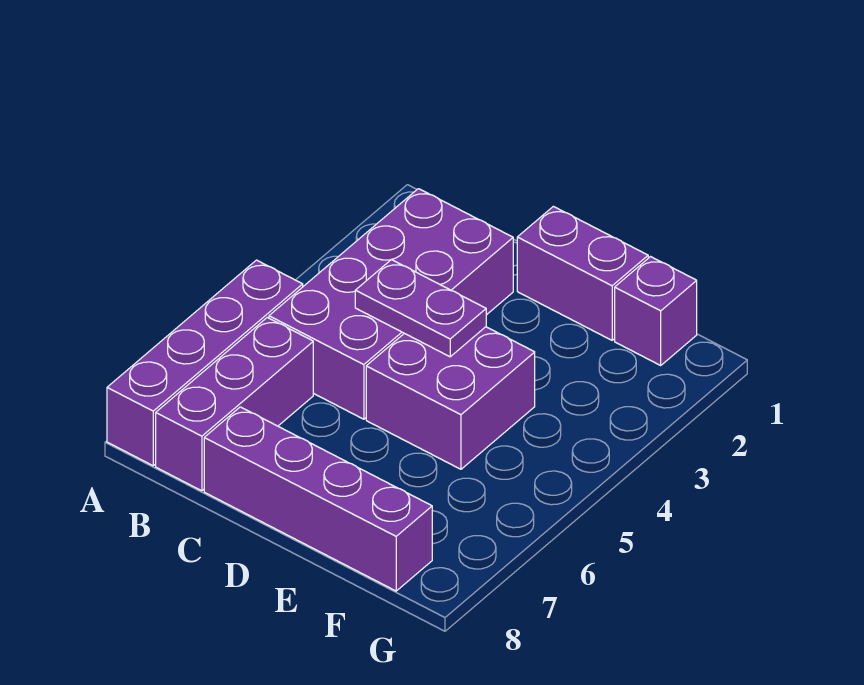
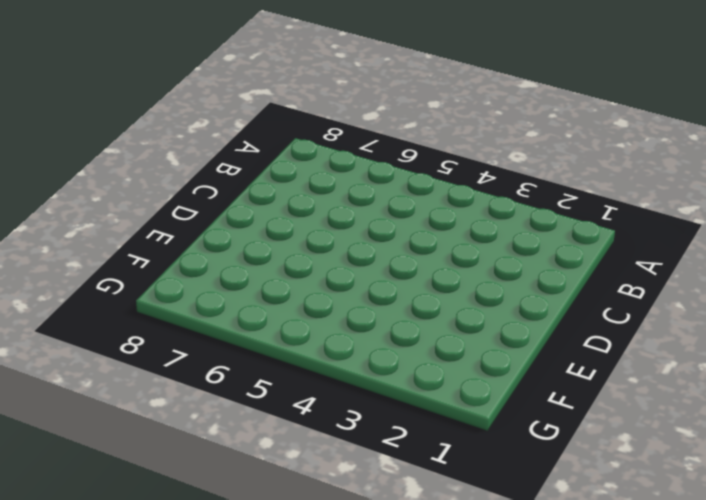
none -> purple 1x4 brick [107,260,303,466]
none -> purple 2x4 brick [269,189,513,419]

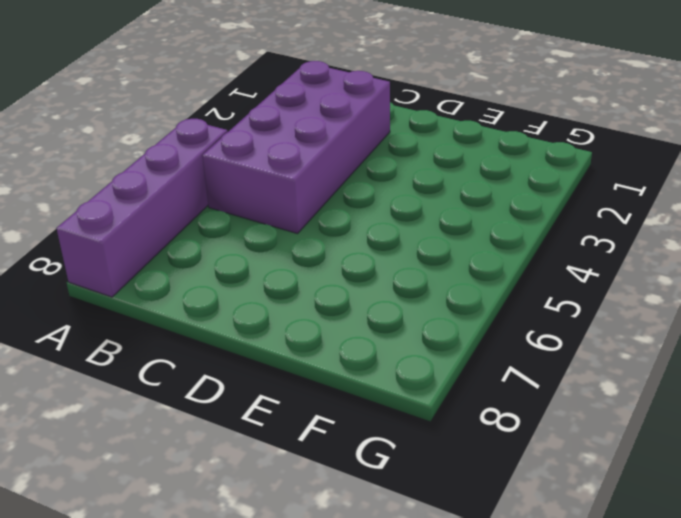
none -> purple 1x3 brick [156,317,313,491]
none -> purple 1x4 brick [204,407,432,591]

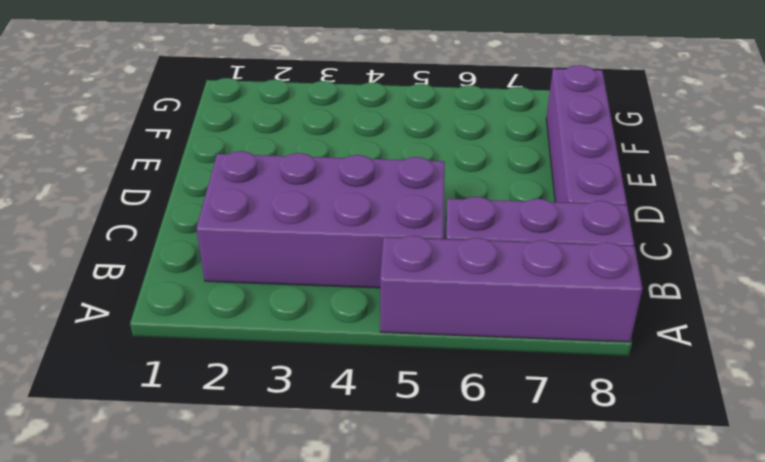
none -> purple 1x2 brick [517,206,648,340]
none -> purple 2x2 brick [366,327,535,469]

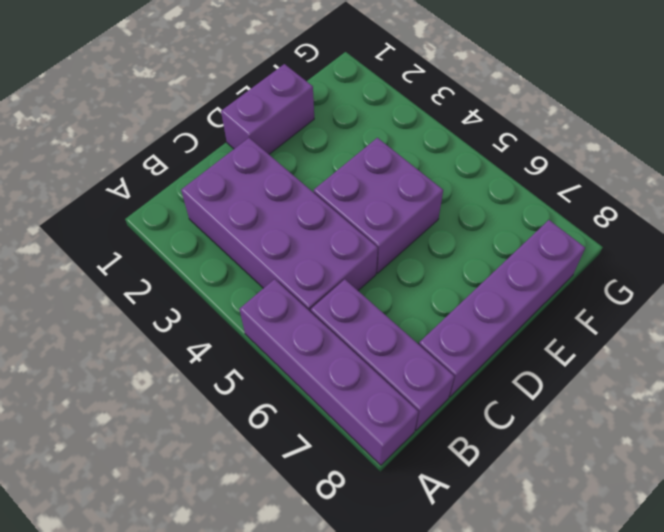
none -> purple 1x1 brick [615,257,697,365]
none -> purple 1x2 plate [355,260,486,357]

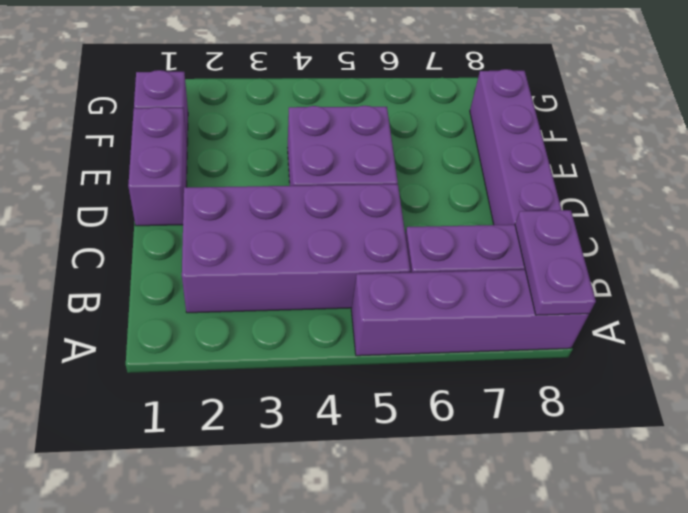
purple 1x2 plate [515,210,596,315] -> purple 1x2 plate moved to [355,260,486,357]

